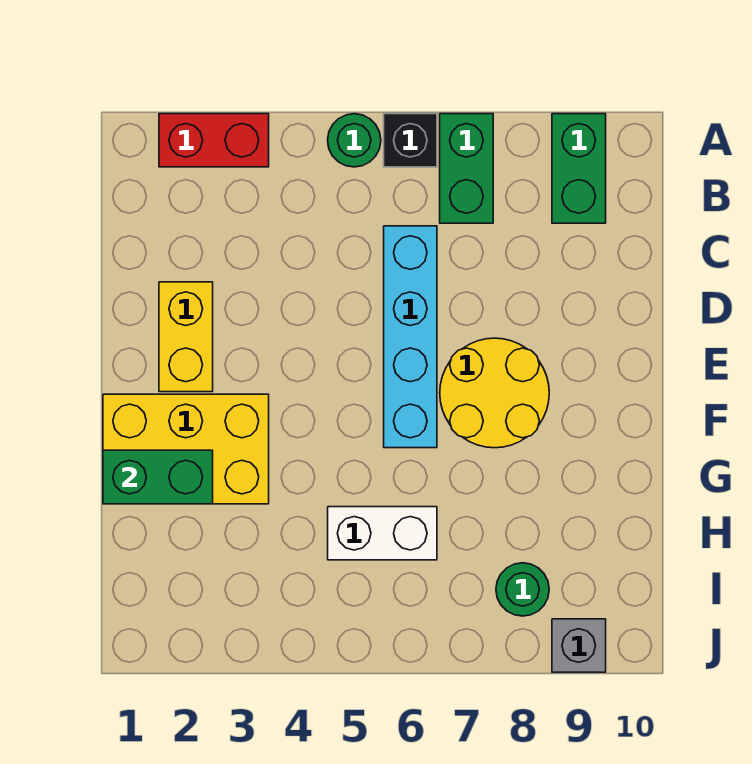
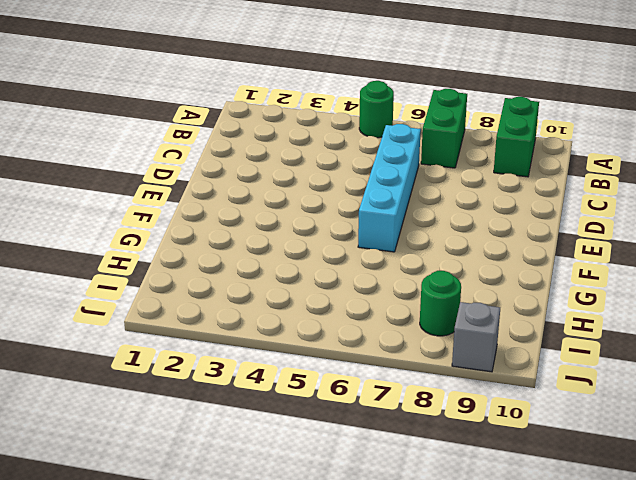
none -> red 1x2 brick [159,114,269,167]
none -> black 1x1 brick [384,114,437,167]
none -> yellow 1x2 brick [159,282,213,392]

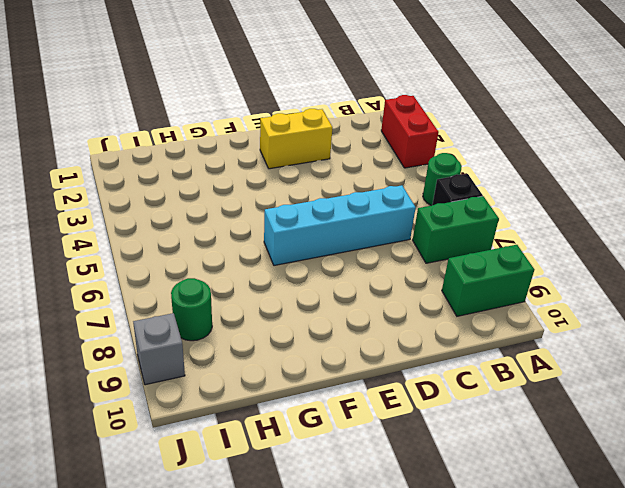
none -> yellow 2x2 round brick [440,338,549,448]
none -> yellow 2x3 brick [103,394,269,504]
none -> white 1x2 brick [328,507,437,560]

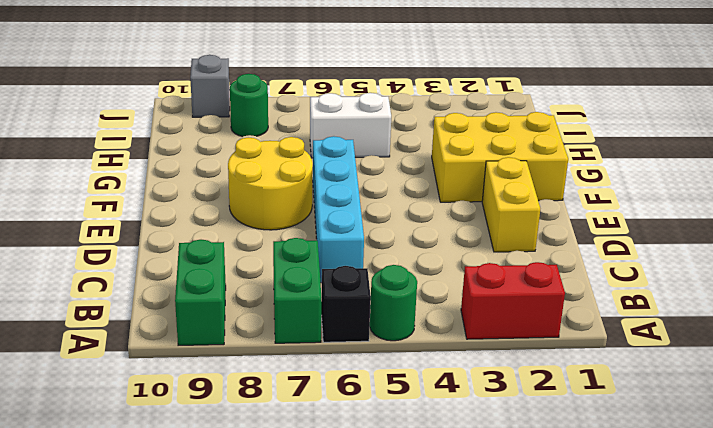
none -> green 1x2 brick [103,450,213,504]

